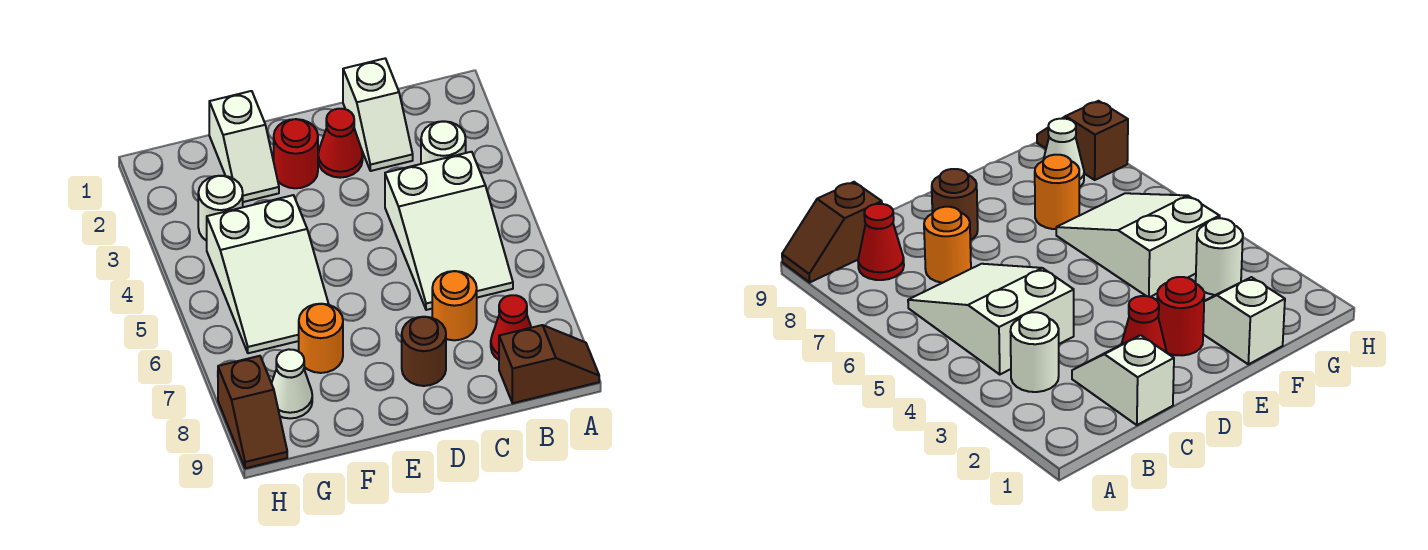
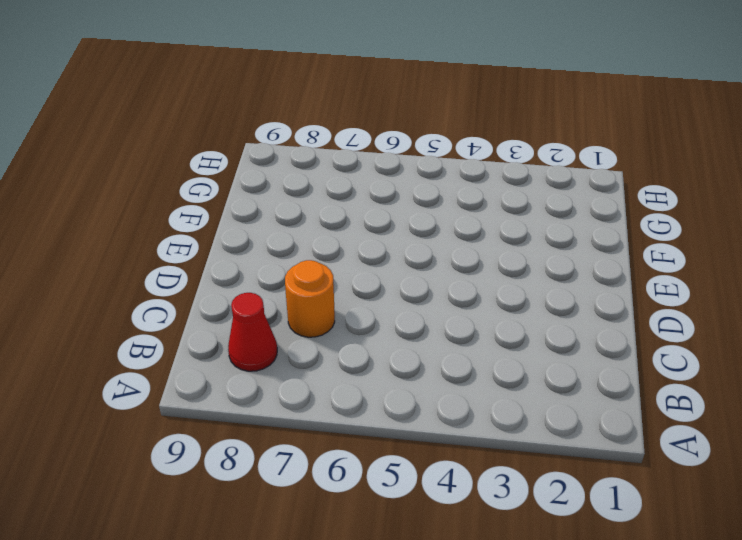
none -> brown 1x2 slope [499,325,599,403]
none -> white 1x1 round brick [421,121,466,164]
none -> white 2x3 slope [385,152,513,310]

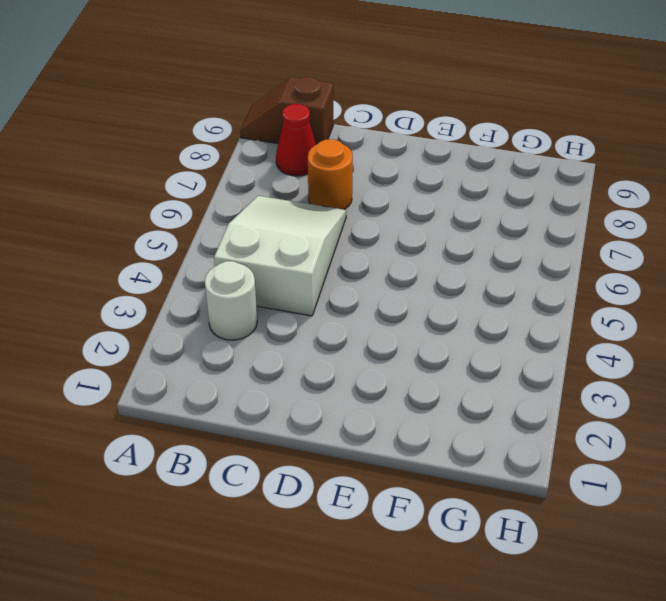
none -> white 1x2 slope [343,59,413,171]
none -> red 1x1 cone [318,109,363,178]
none -> brown 1x1 round brick [402,317,446,386]

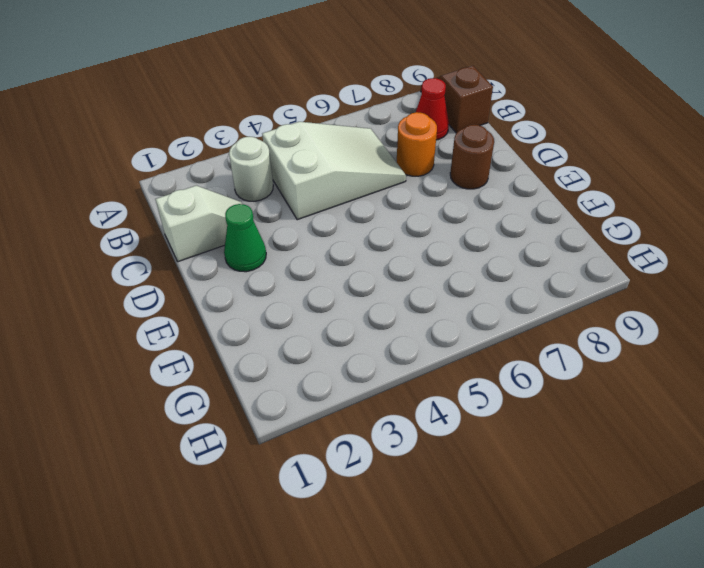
green 1x1 cone [224,204,266,272] -> red 1x1 cone [318,109,363,178]
none -> red 1x1 round brick [274,119,318,188]
none -> white 1x2 slope [209,91,279,202]
none -> white 2x3 slope [207,195,329,353]

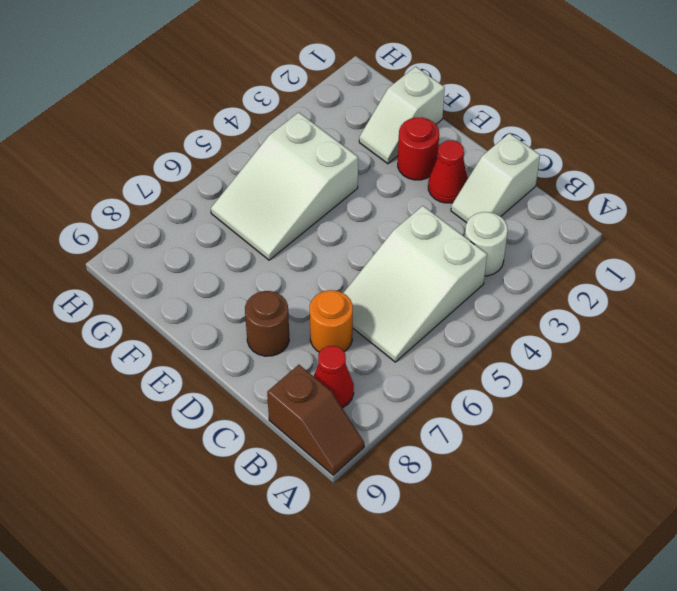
none -> orange 1x1 round brick [299,304,343,373]
none -> white 1x1 round brick [198,176,243,241]
none -> white 1x1 cone [271,349,312,418]

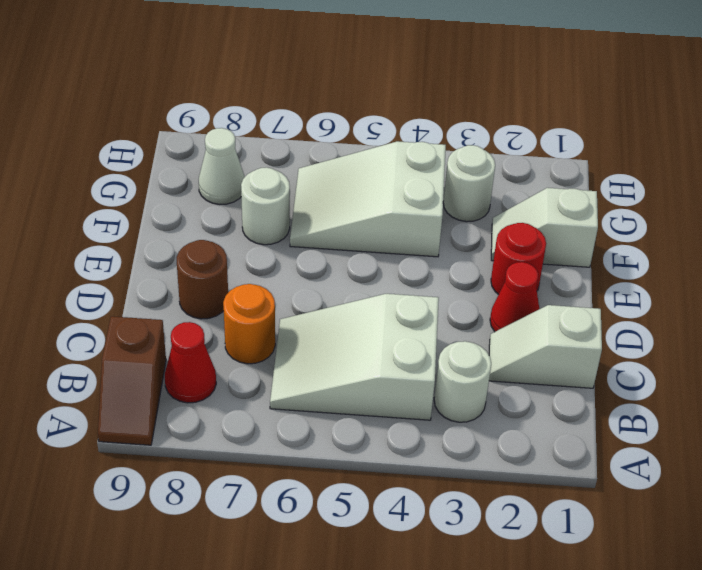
white 1x1 round brick [241,167,290,245] -> orange 1x1 round brick [299,304,343,373]
none -> brown 1x2 slope [218,356,287,468]

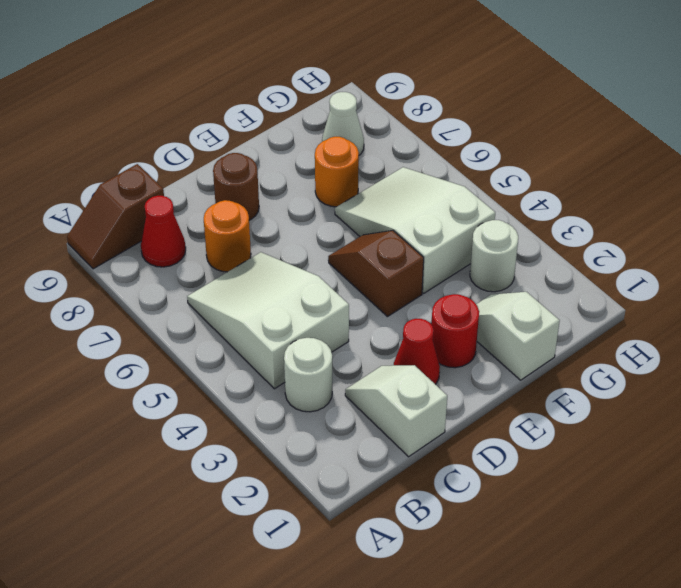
brown 1x2 slope [328,231,424,317] -> brown 1x2 slope moved to [218,356,287,468]

